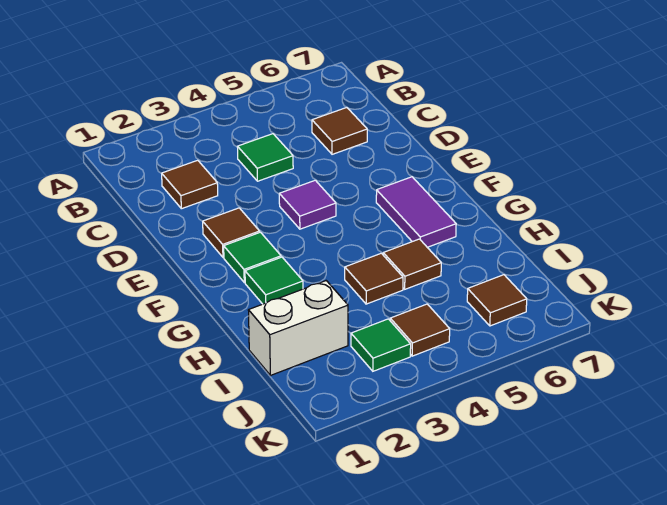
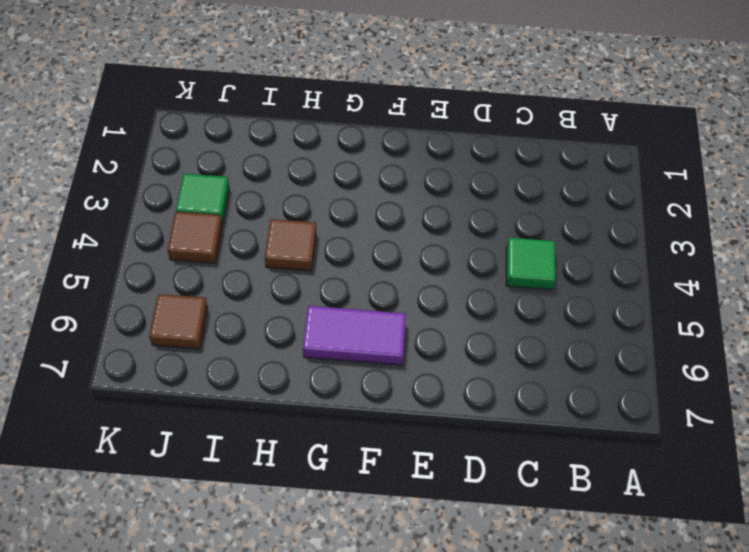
none -> brown 1x1 tile [162,160,218,209]
none -> brown 1x1 tile [312,108,367,154]
none -> brown 1x1 tile [203,208,260,257]

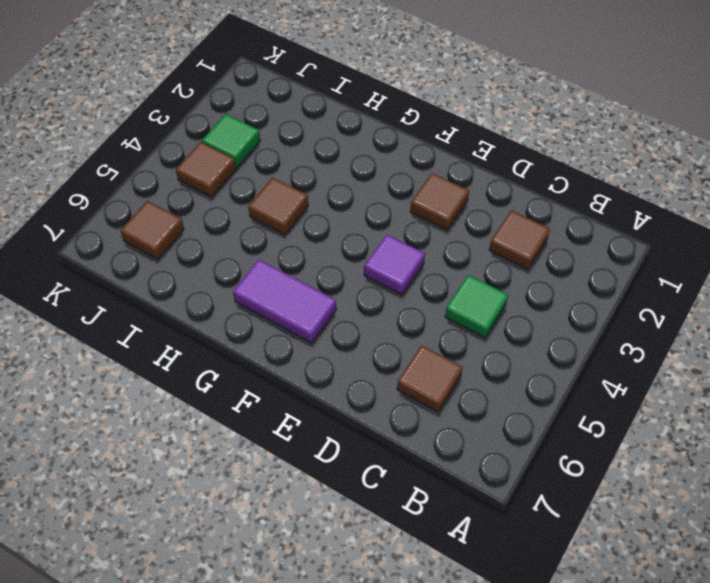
none -> green 1x1 tile [224,232,281,282]
none -> green 1x1 tile [245,257,303,304]
none -> brown 1x1 tile [383,239,441,289]

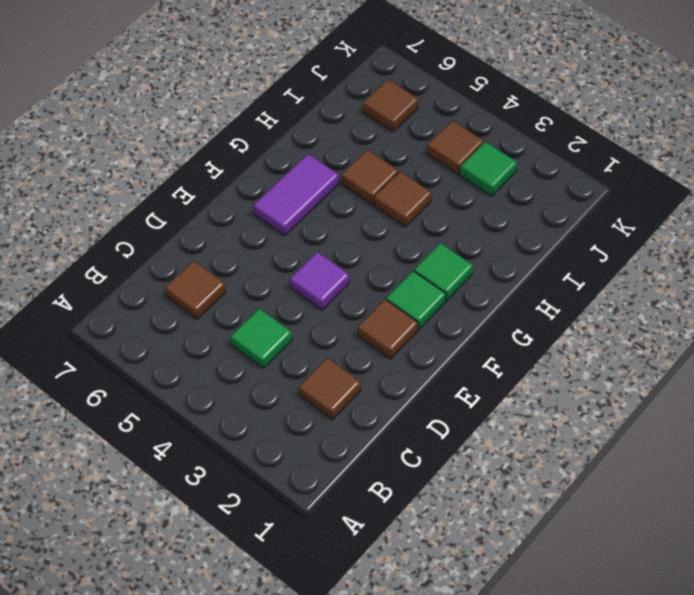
none -> white 1x2 brick [248,281,348,375]

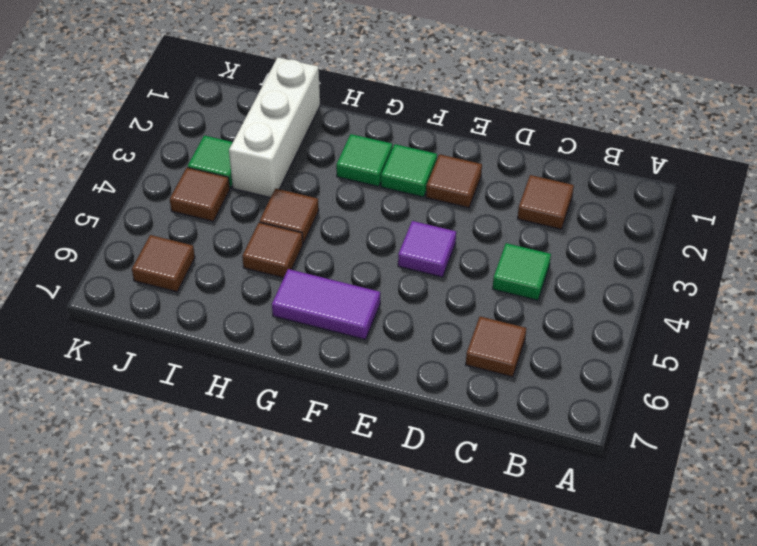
white 1x3 brick [229,57,320,198] -> white 1x2 brick [248,281,348,375]

